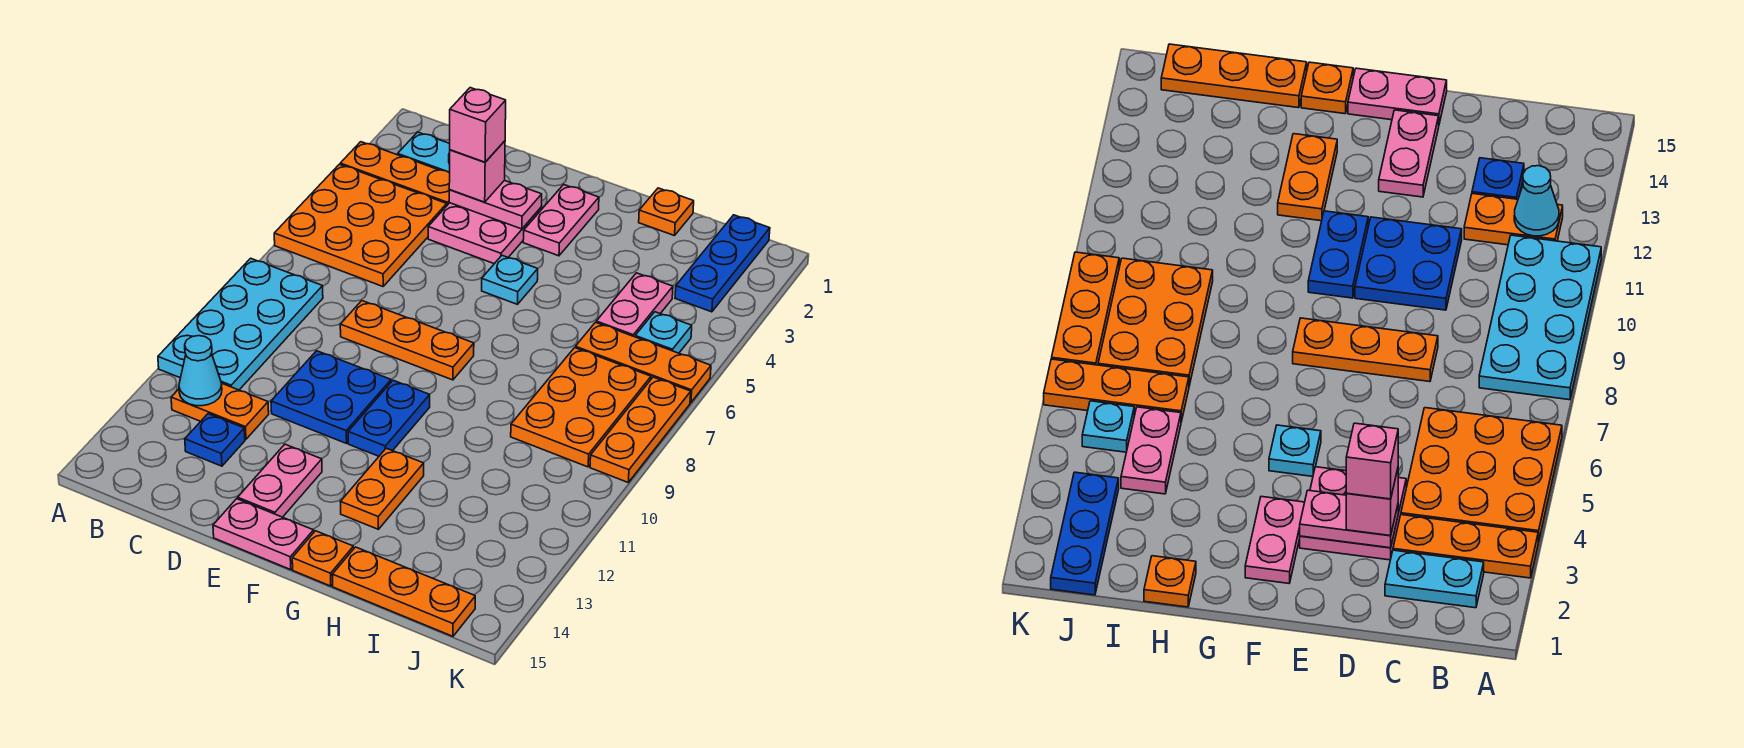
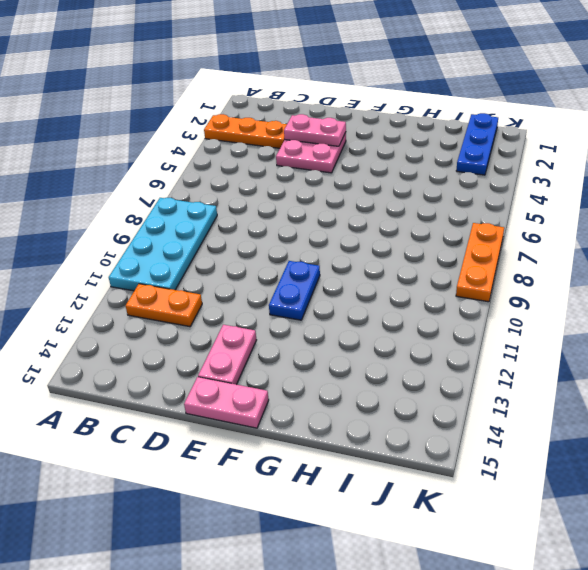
none -> orange 3x3 plate [274,164,447,286]
none -> cyan 1x2 plate [398,132,450,173]
none -> blue 1x1 plate [185,414,245,466]

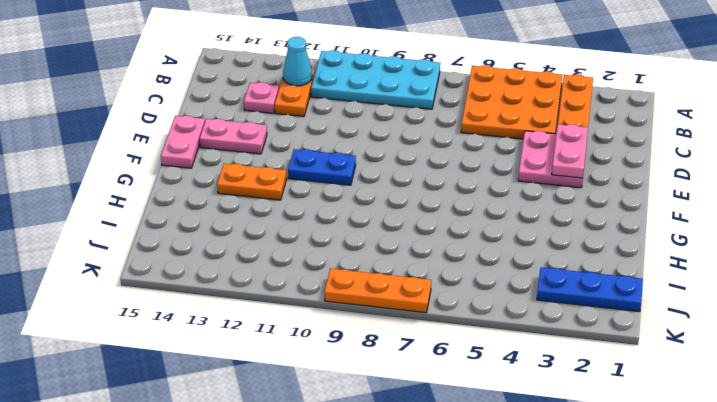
pink 1x1 plate [244,82,279,113] -> blue 1x1 plate [185,414,245,466]
none -> cyan 1x2 plate [398,132,450,173]
none -> orange 1x3 plate [340,301,474,380]
none -> blue 2x2 plate [271,351,391,443]

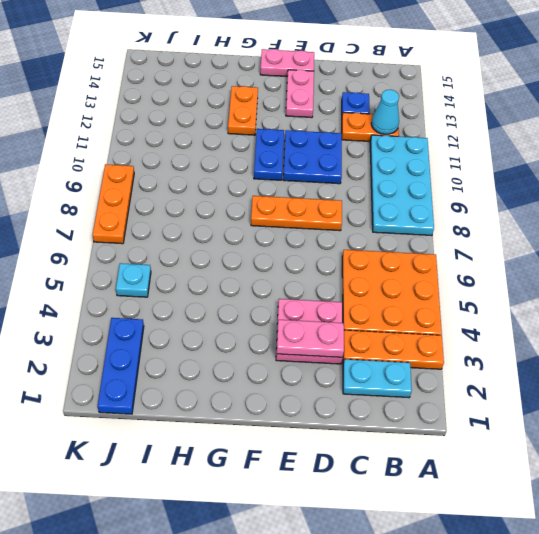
none -> pink 1x2 plate [523,185,599,256]
none -> cyan 1x1 plate [482,256,538,304]
none -> orange 1x1 plate [292,531,354,586]

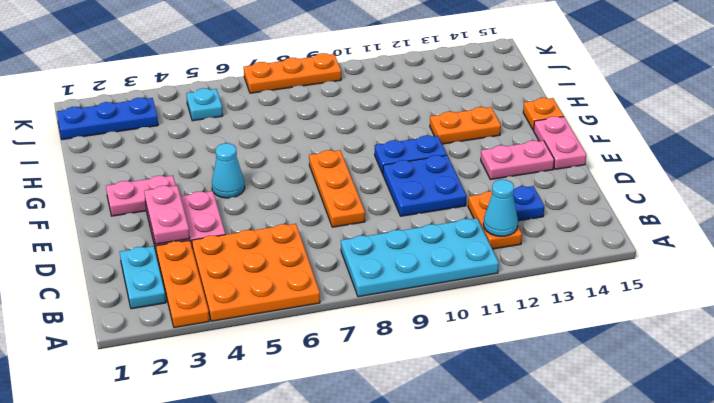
cyan 1x1 cone [212,143,245,198] -> cyan 1x1 plate [482,256,538,304]
none -> orange 1x1 plate [639,188,694,236]
none -> orange 1x3 plate [332,547,475,636]
none -> pink 1x2 plate [596,273,673,337]

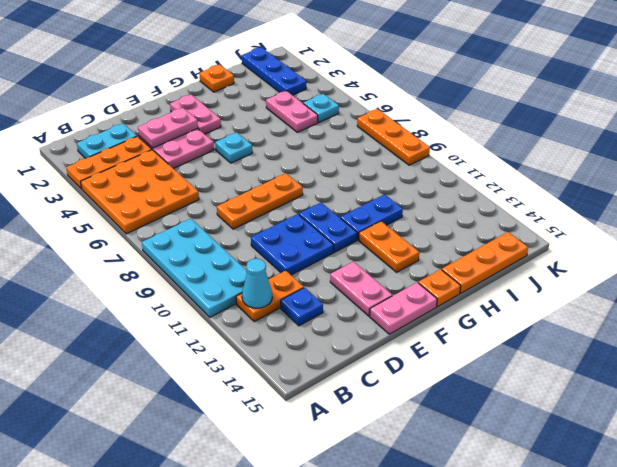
blue 1x2 plate [340,194,403,240] -> none
none -> orange 1x3 plate [575,322,711,403]
none -> orange 2x3 plate [511,348,651,467]
none -> pink 1x1 brick [449,141,505,202]

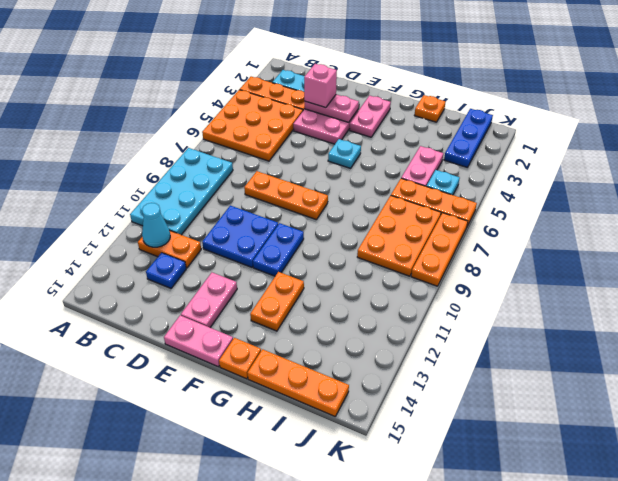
none -> pink 1x1 brick [450,88,506,162]

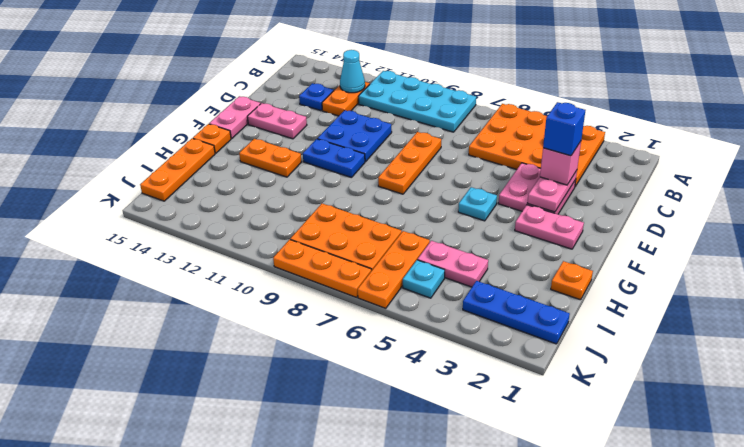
blue 1x1 brick [543,102,586,156] -> pink 1x1 brick [450,88,506,162]
none -> cyan 1x2 plate [398,132,450,173]

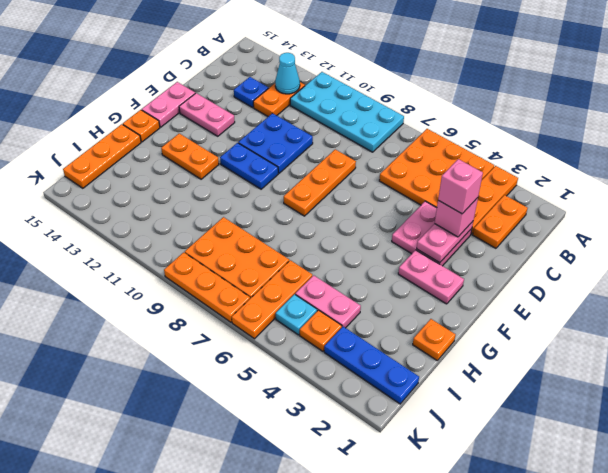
orange 1x2 plate [473,195,528,248] -> cyan 1x2 plate [398,132,450,173]
orange 1x1 plate [300,310,342,351] -> none
none -> cyan 1x1 plate [482,256,538,304]

